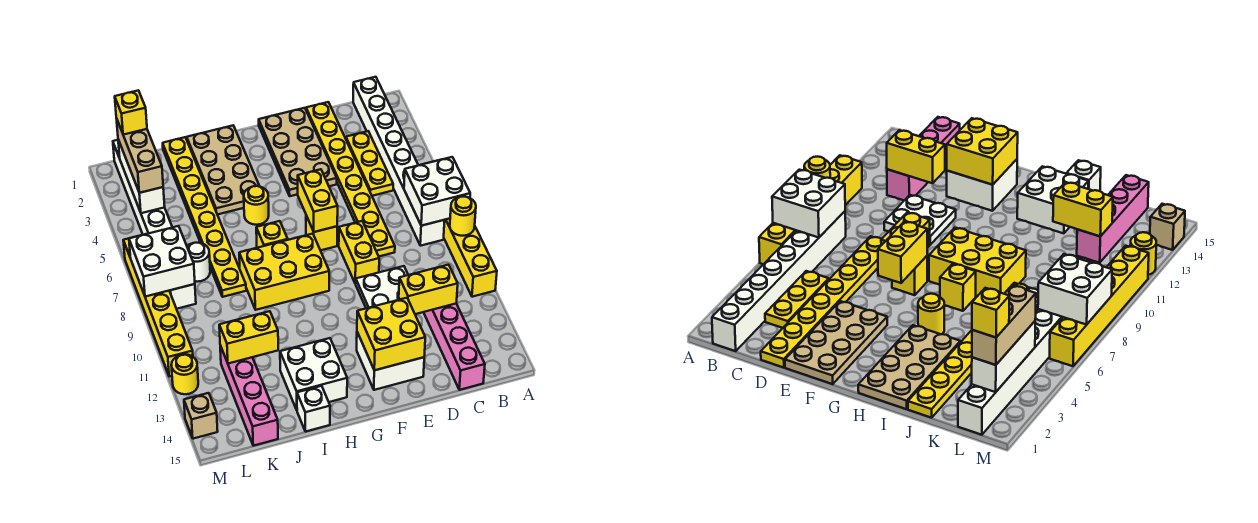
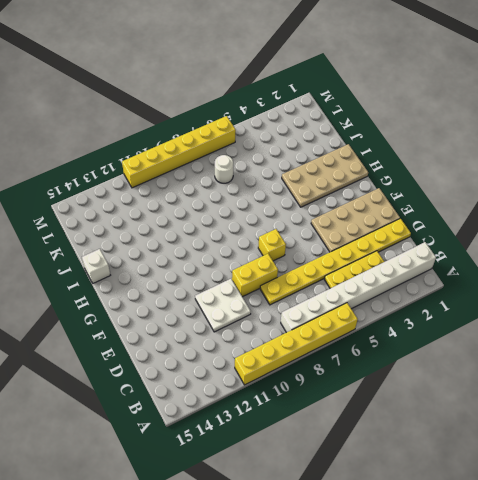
none -> pink 1x4 brick [424,304,485,390]
none -> white 2x2 brick [357,332,424,390]
none -> yellow 2x3 brick [239,234,329,310]
none -> yellow 1x1 round brick [244,186,269,225]

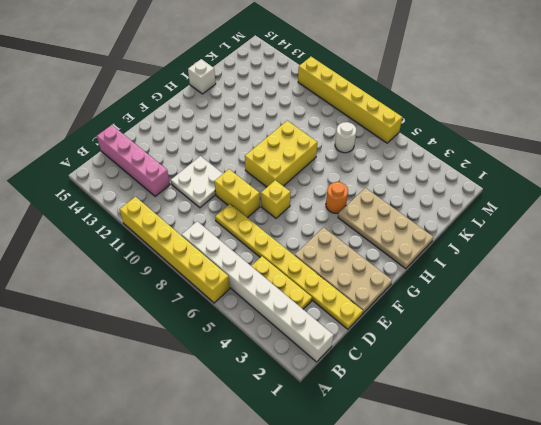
orange 1x1 round brick [326,182,348,213] -> yellow 1x1 round brick [244,186,269,225]
none -> white 2x2 brick [357,332,424,390]
none -> yellow 1x1 brick [256,221,288,248]
none -> white 2x2 brick [280,338,347,410]
none -> yellow 1x8 plate [163,137,246,297]

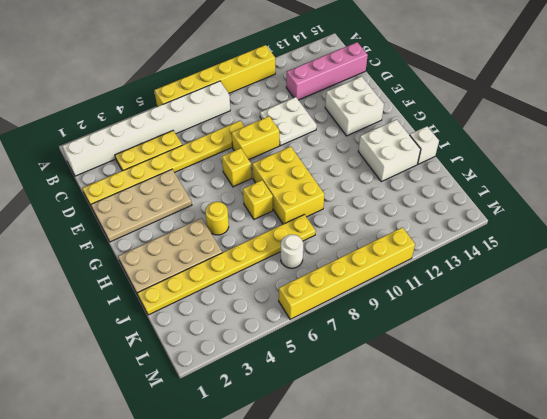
none -> pink 1x4 brick [220,346,278,446]
none -> white 1x8 brick [113,140,196,309]
none -> yellow 1x1 round brick [171,354,198,394]
none -> tan 1x1 brick [184,393,218,439]

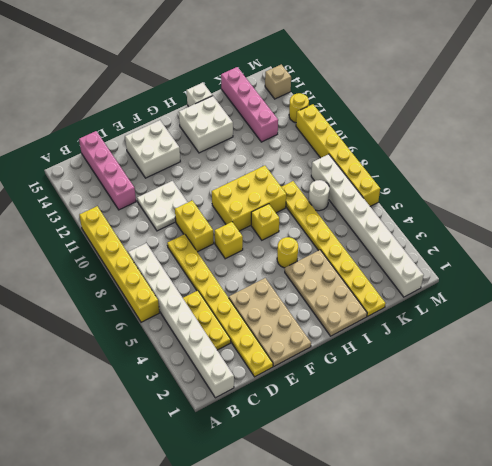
none -> white 2x2 brick [404,157,470,226]
none -> yellow 1x1 round brick [450,197,476,236]
none -> yellow 1x2 brick [399,265,458,314]
none -> yellow 2x2 brick [357,298,425,370]

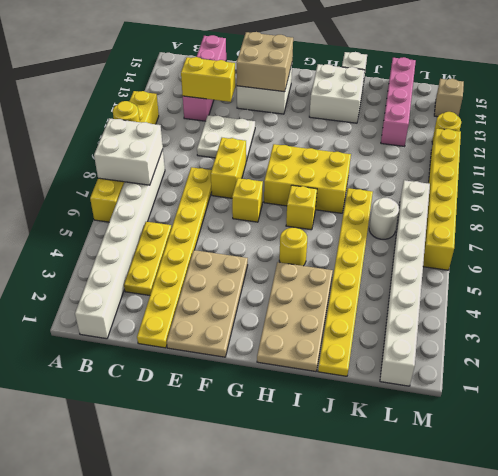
tan 2x2 brick [236,32,293,92] -> yellow 2x2 brick [357,298,425,370]
none -> yellow 1x2 brick [298,169,338,232]
none -> yellow 1x2 brick [219,311,278,364]
none -> white 1x3 brick [118,140,165,213]
none -> white 2x2 brick [129,226,195,297]

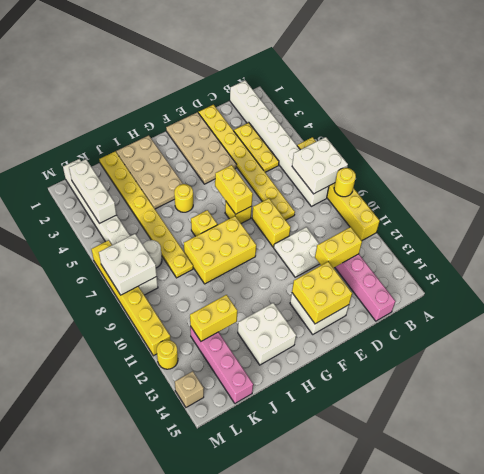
none -> white 1x1 brick [297,386,330,432]
none -> tan 1x3 brick [116,118,163,193]
none -> yellow 1x1 brick [115,90,147,135]

